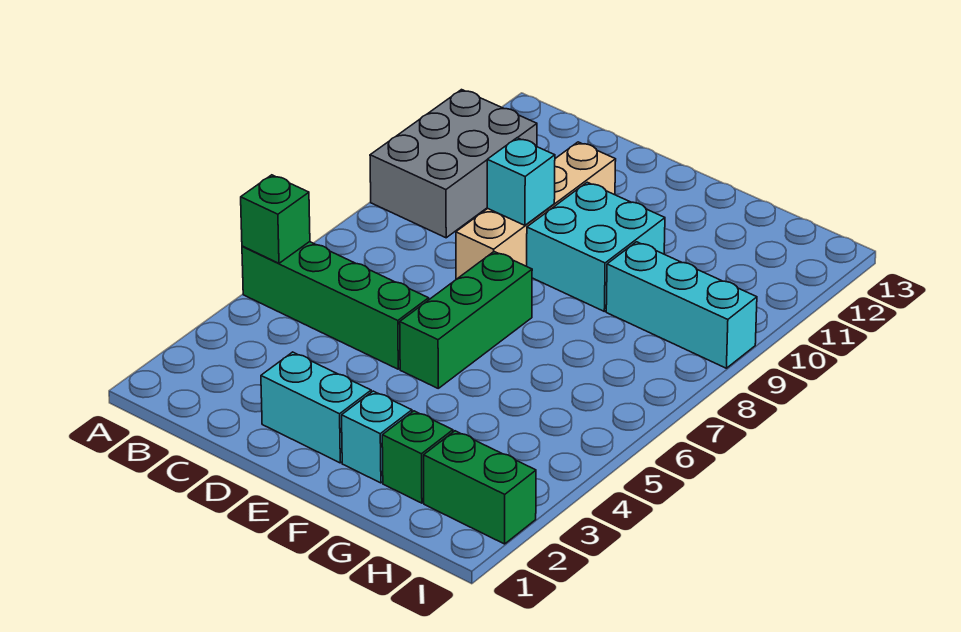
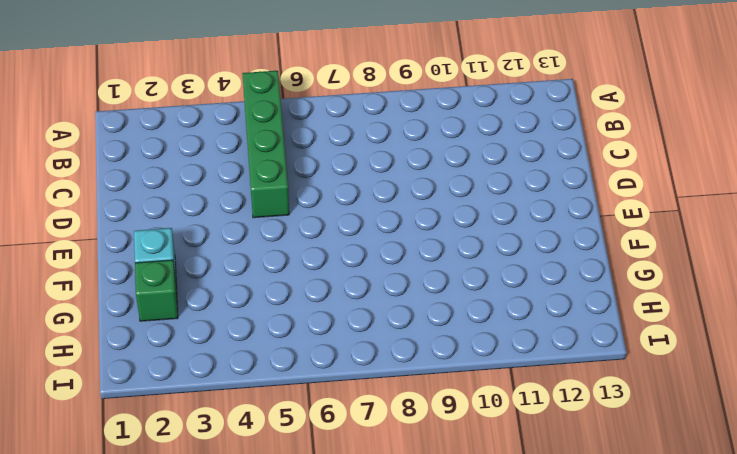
none -> grey 2x3 brick [370,90,537,238]
none -> cyan 1x2 brick [261,352,371,463]
none -> tan 1x4 brick [456,142,616,279]

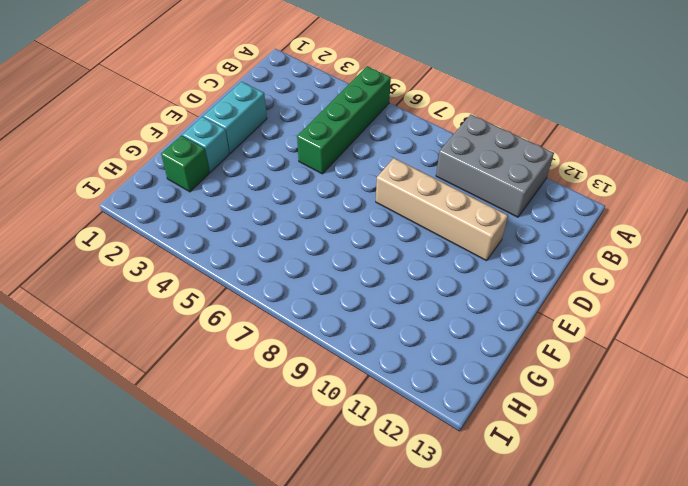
none -> green 1x3 brick [400,252,532,388]
none -> cyan 2x2 brick [527,182,665,311]
none -> cyan 1x3 brick [606,242,757,368]

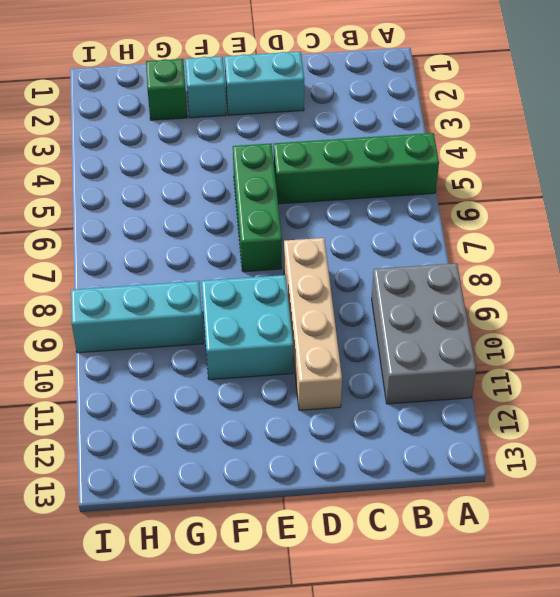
none -> green 1x2 brick [424,431,536,544]
none -> green 1x1 brick [241,175,310,263]
none -> cyan 1x1 brick [487,138,555,225]

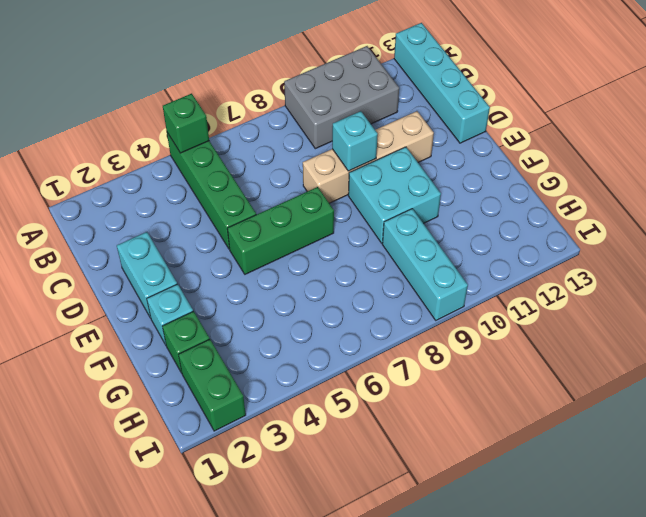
cyan 1x4 brick [394,23,490,143] -> none

